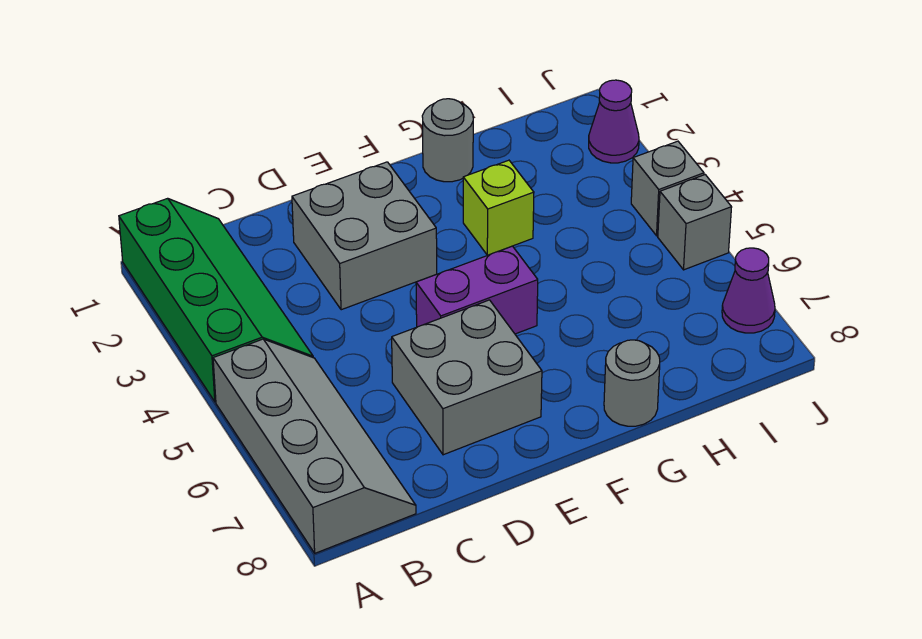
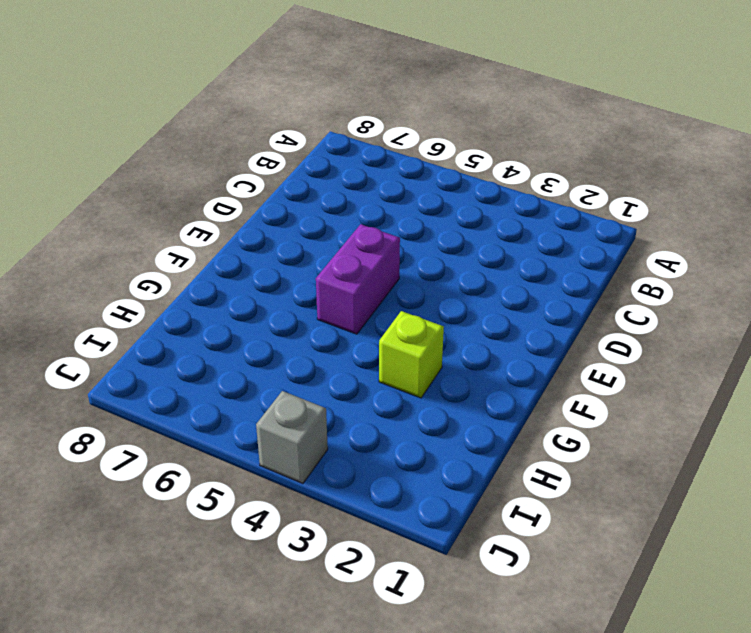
none -> green 2x4 slope [119,198,313,402]
none -> grey 2x4 slope [213,339,416,553]
none -> grey 2x2 brick [292,162,437,310]

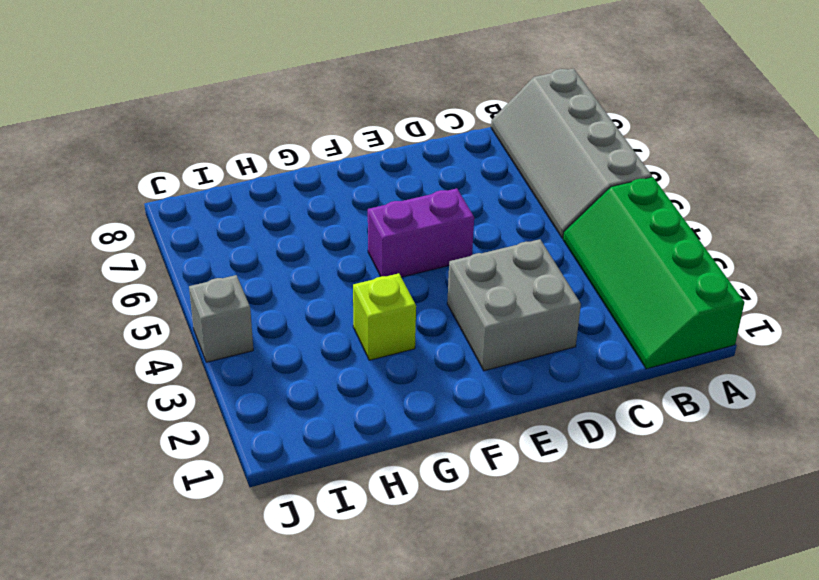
none -> grey 2x2 brick [392,300,542,455]
none -> grey 1x1 round brick [422,99,473,182]
none -> grey 1x1 round brick [604,340,660,426]

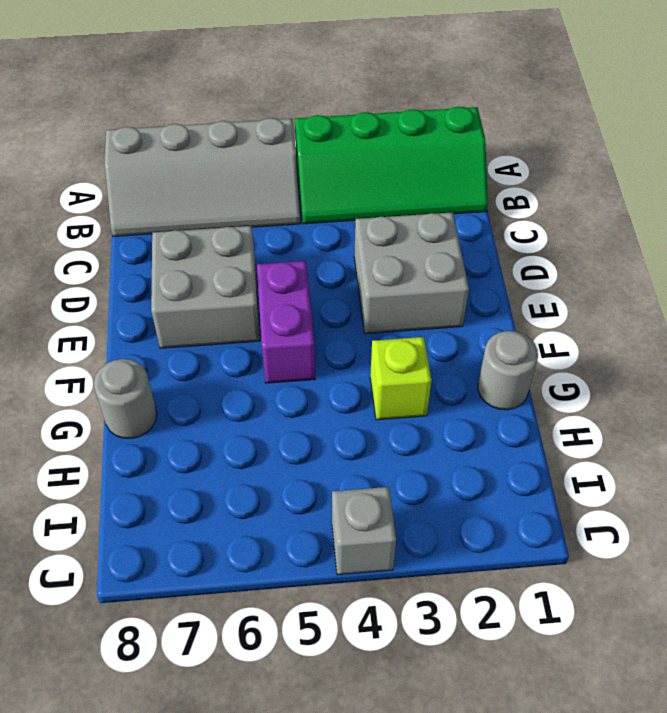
none -> purple 1x1 cone [589,80,639,163]
none -> grey 1x1 brick [658,175,732,270]
none -> purple 1x1 cone [722,248,775,333]

